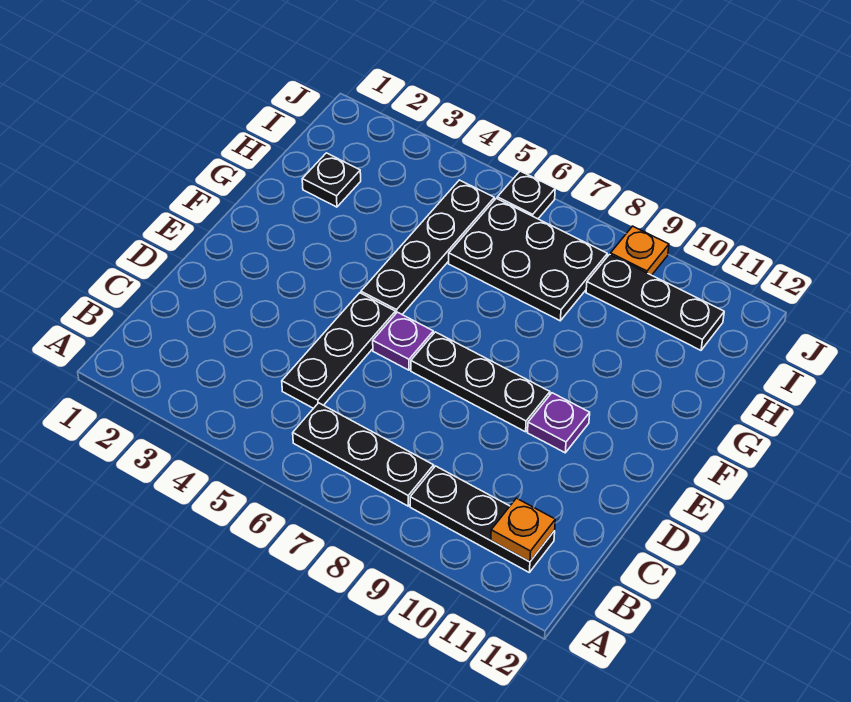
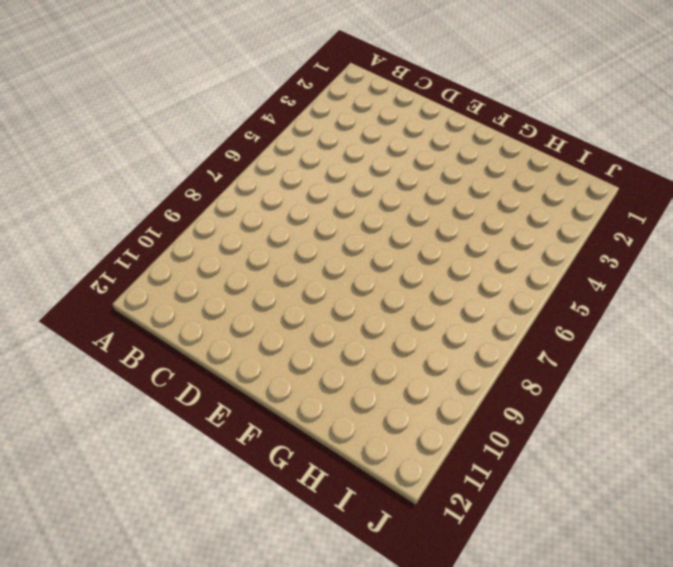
none -> black 1x3 plate [293,403,434,506]
none -> black 1x3 plate [410,466,555,572]
none -> black 1x3 plate [282,293,395,408]

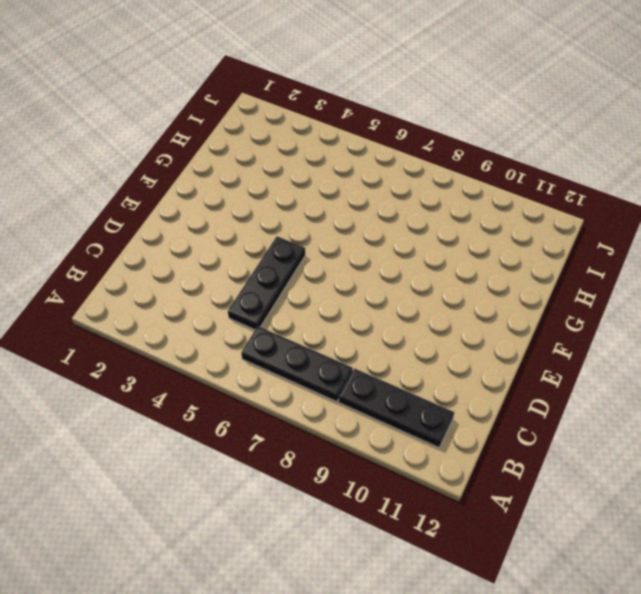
none -> purple 1x1 plate [373,312,433,370]
none -> black 1x3 plate [411,332,550,432]
none -> purple 1x1 plate [528,393,590,453]

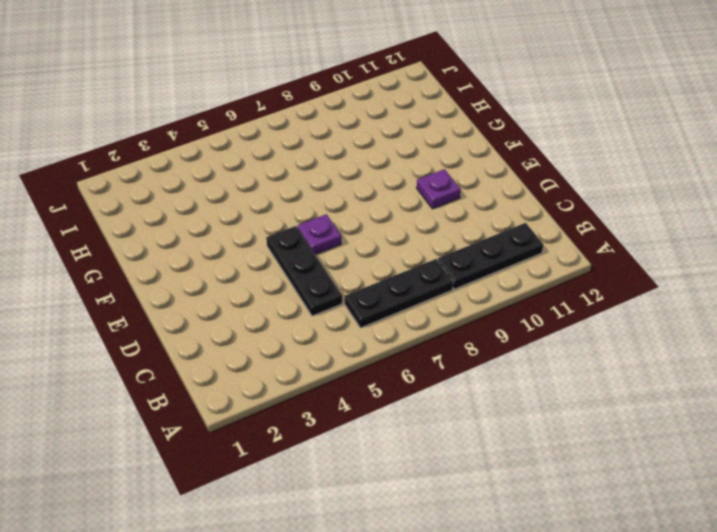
none -> black 1x3 plate [411,332,550,432]
none -> black 1x4 plate [361,180,494,314]
none -> black 1x1 plate [302,153,361,207]

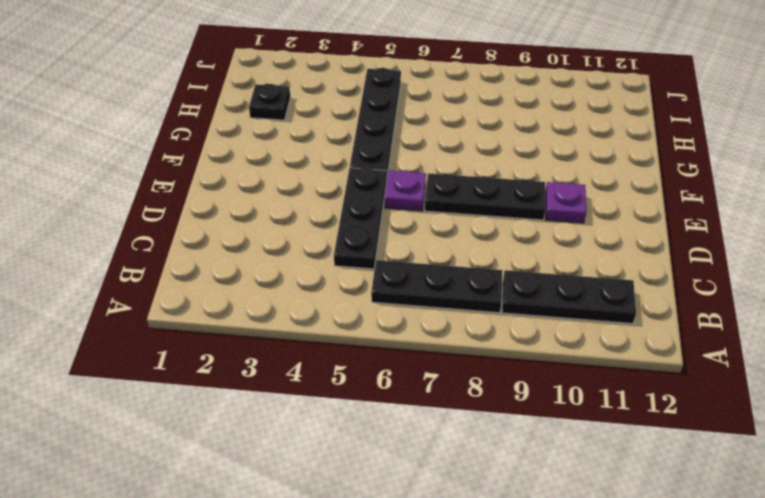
none -> black 2x3 plate [449,198,607,321]
none -> black 1x3 plate [586,255,724,350]
none -> black 1x1 plate [497,171,555,219]

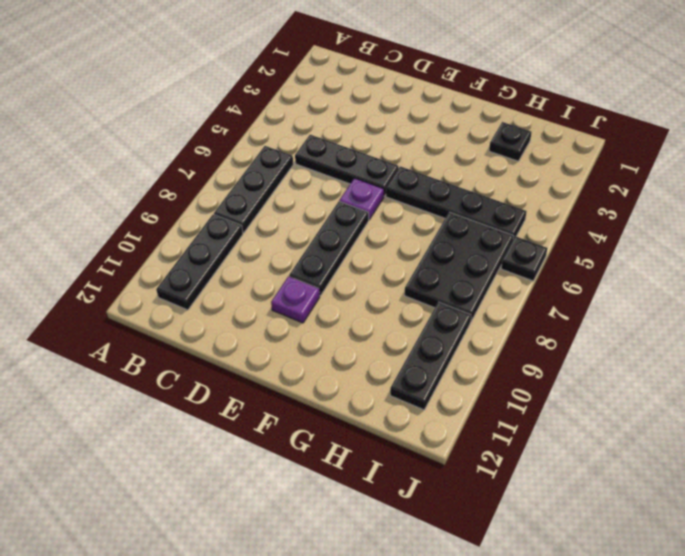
none -> orange 1x1 plate [610,226,669,275]
none -> orange 1x1 plate [491,498,555,562]

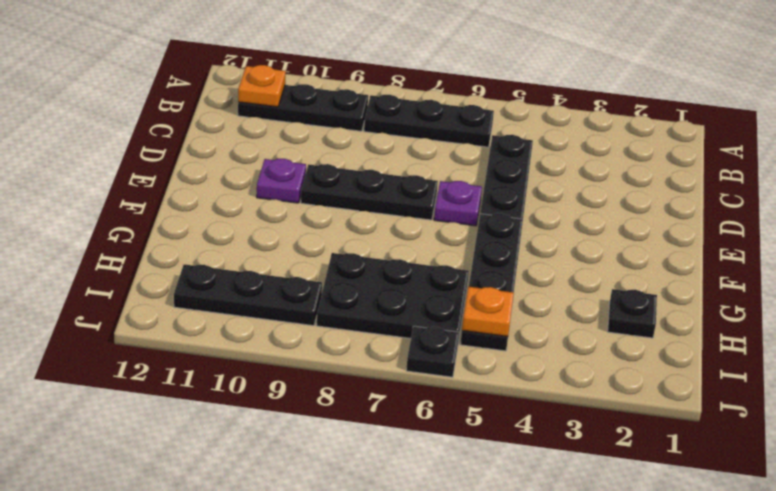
orange 1x1 plate [462,287,514,336] -> orange 1x1 plate moved to [610,226,669,275]

